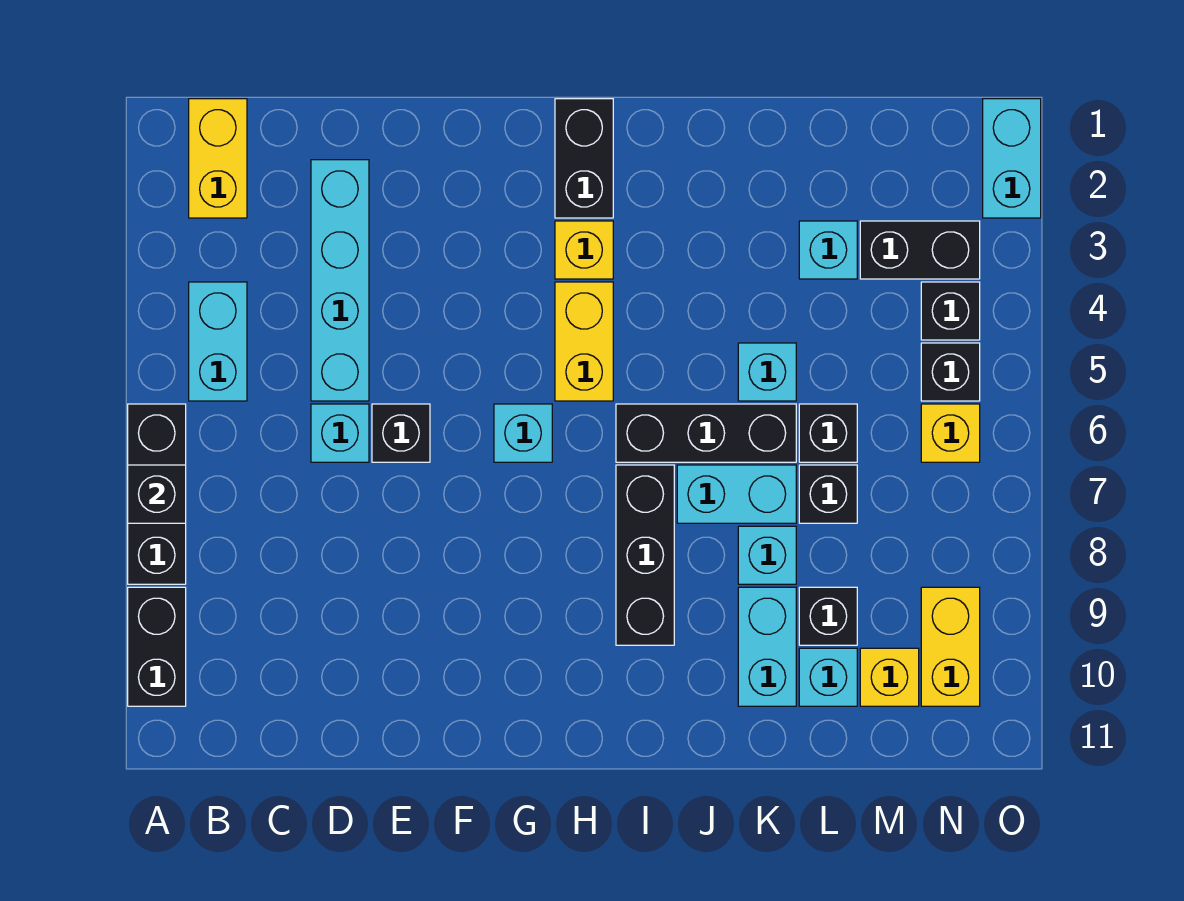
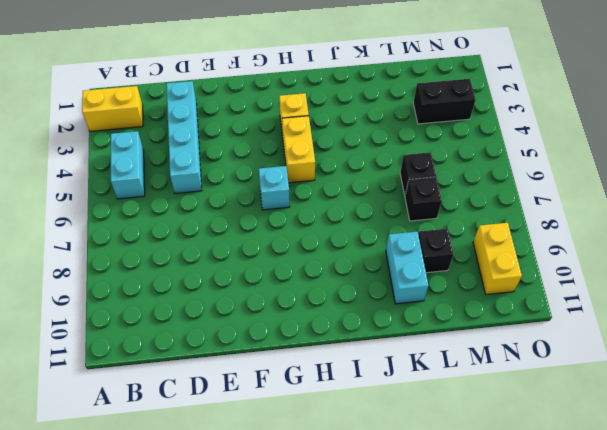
yellow 1x2 brick [82,86,143,131] -> yellow 1x2 brick turned to [189,99,247,218]
none -> black 1x3 brick [128,404,186,584]
none -> black 1x2 brick [128,587,186,706]
none -> cyan 1x1 brick [311,404,369,462]
none -> black 1x1 brick [372,404,430,462]

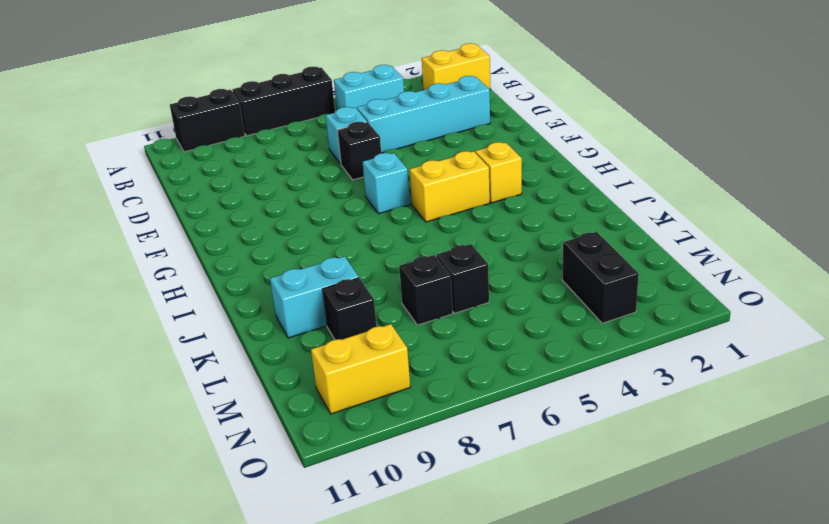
none -> black 1x2 brick [555,99,613,218]
none -> black 1x3 brick [616,404,796,462]
none -> black 1x3 brick [616,465,674,645]
none -> cyan 1x2 brick [677,465,796,523]

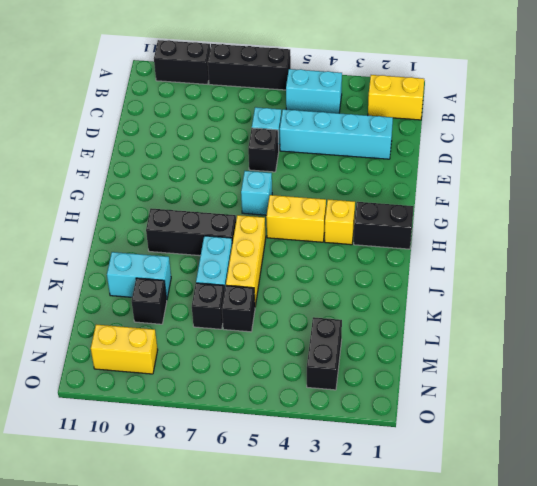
yellow 1x3 brick [226,215,266,306] -> black 1x3 brick [616,404,796,462]
none -> cyan 1x1 brick [738,343,796,401]
none -> cyan 1x1 brick [738,526,796,584]
none -> cyan 1x1 brick [799,221,857,279]
none -> cyan 1x1 brick [799,648,857,706]

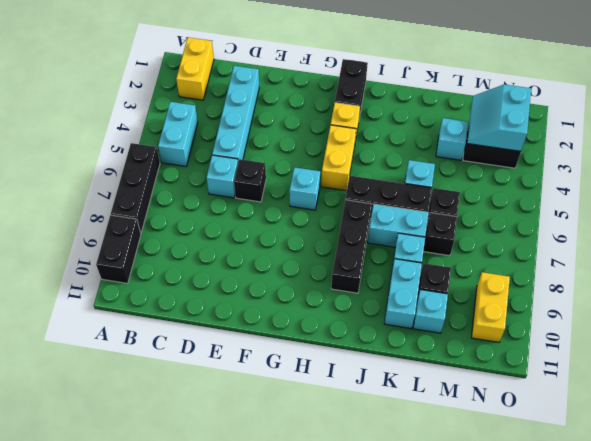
cyan 2x2 slope [467,84,531,151] -> none
none -> yellow 1x1 brick [860,648,919,706]
none -> black 1x1 brick [921,282,980,340]
none -> black 1x1 brick [921,343,980,401]
none -> yellow 1x1 brick [921,404,980,462]

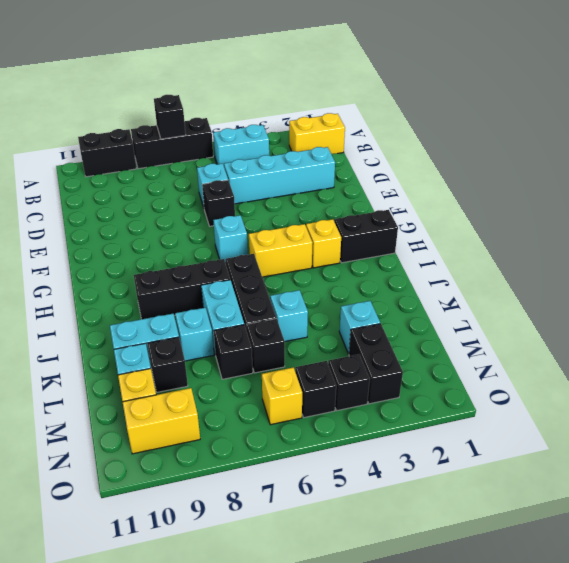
none -> cyan 1x2 brick [983,99,1041,218]

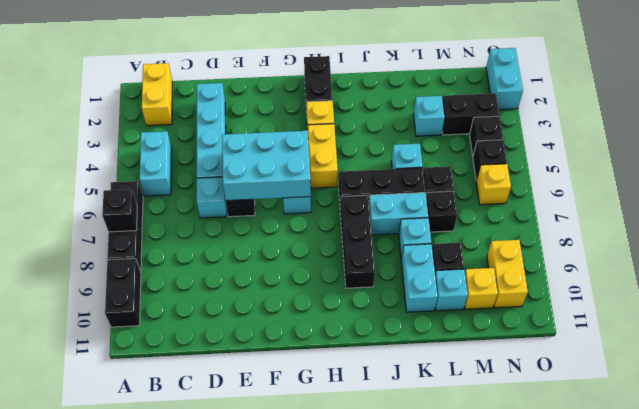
cyan 2x3 brick [222,131,311,201] -> none

